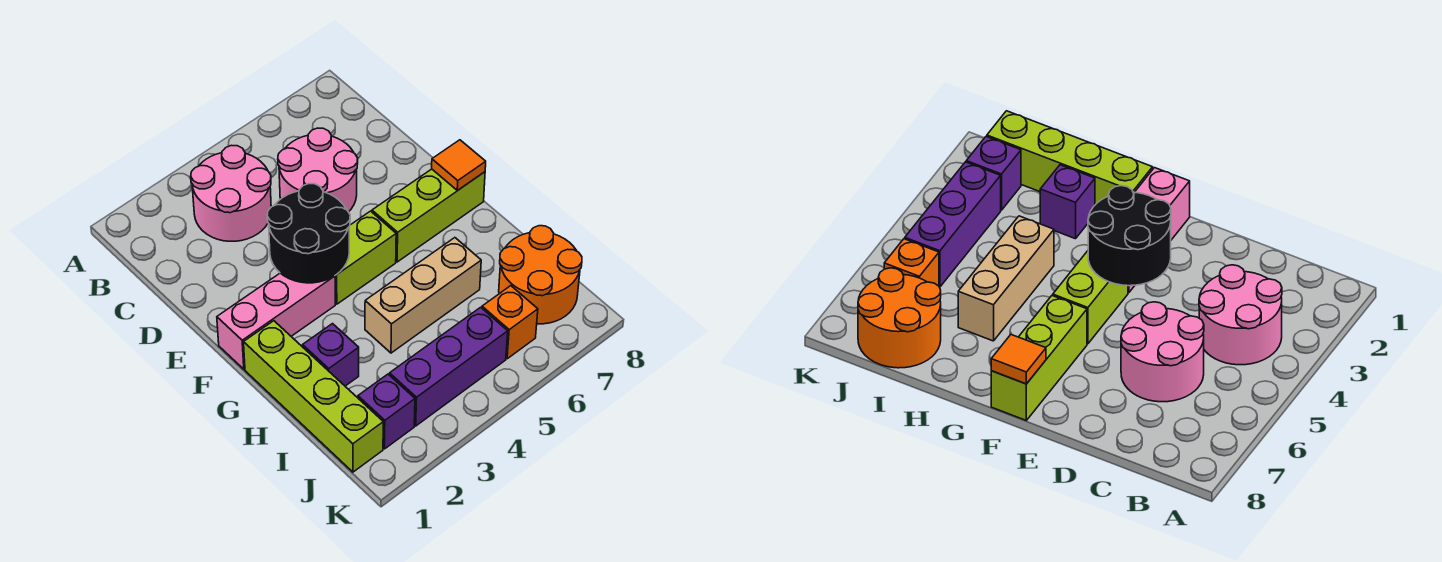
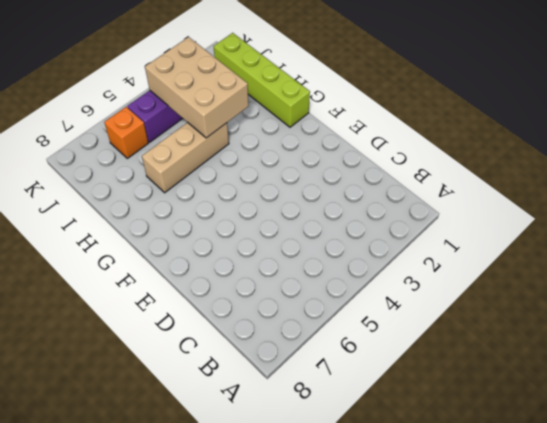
tan 2x3 brick [145,37,249,138] -> none
none -> pink 2x2 round brick [191,145,271,241]
none -> pink 2x2 round brick [278,128,358,212]
none -> pink 1x3 brick [217,273,335,369]

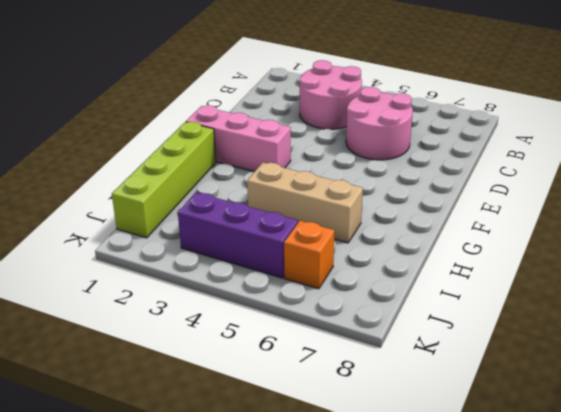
none -> lime 1x2 brick [335,211,396,304]
none -> lime 1x3 brick [372,169,485,262]
none -> purple 1x1 brick [303,324,359,386]

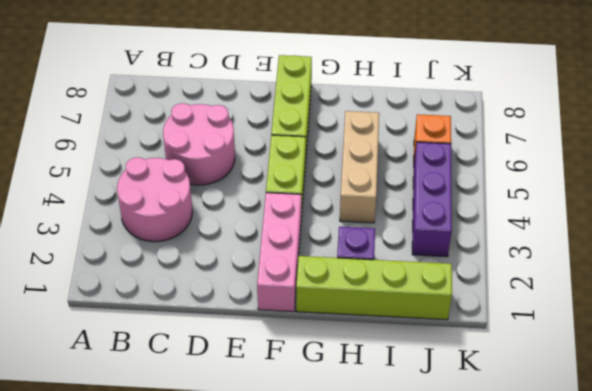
none -> orange 2x2 round brick [499,226,582,324]
none -> purple 1x1 brick [358,374,415,449]
none -> black 2x2 round brick [267,184,350,283]

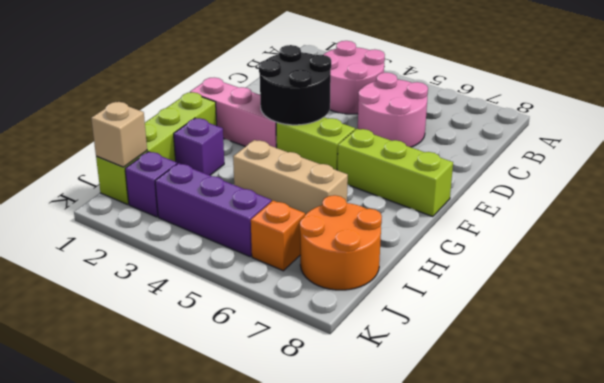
tan 1x1 brick [91,102,147,167] -> none
none -> orange 1x1 tile [432,140,486,191]

